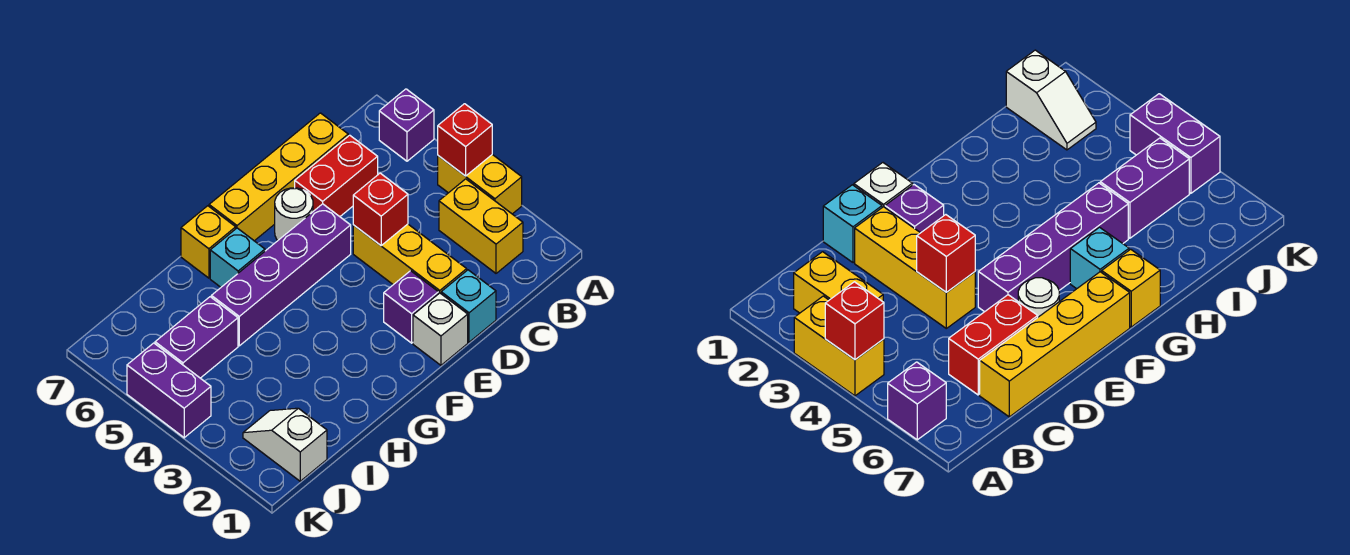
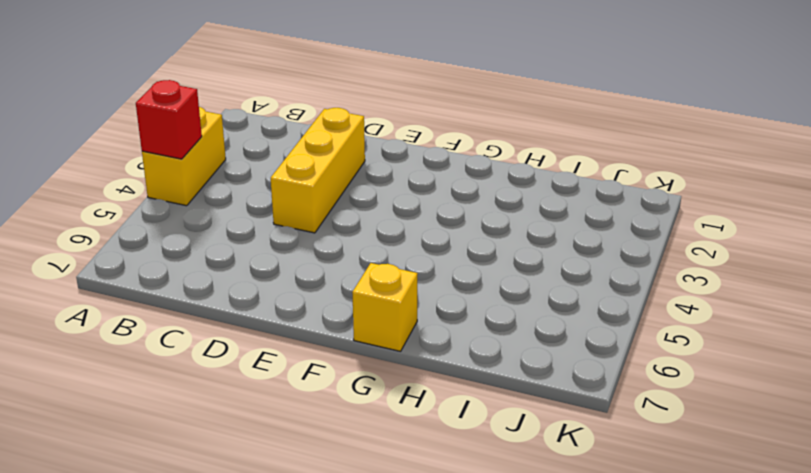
none -> purple 1x1 brick [379,89,434,161]
none -> yellow 1x2 brick [439,179,523,273]
none -> red 1x2 brick [295,135,378,217]

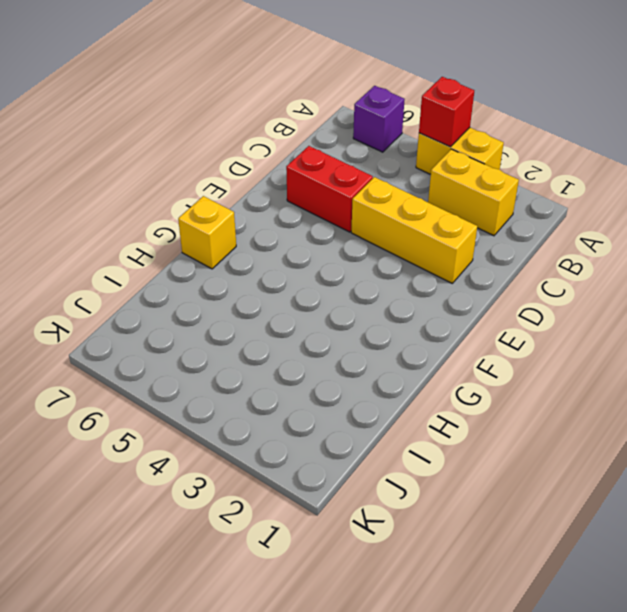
red 1x2 brick [286,146,373,232] -> red 1x2 brick turned to [295,135,378,217]
none -> yellow 1x4 brick [209,113,348,241]
none -> cyan 1x1 brick [441,270,496,342]
none -> white 1x1 brick [413,293,468,365]

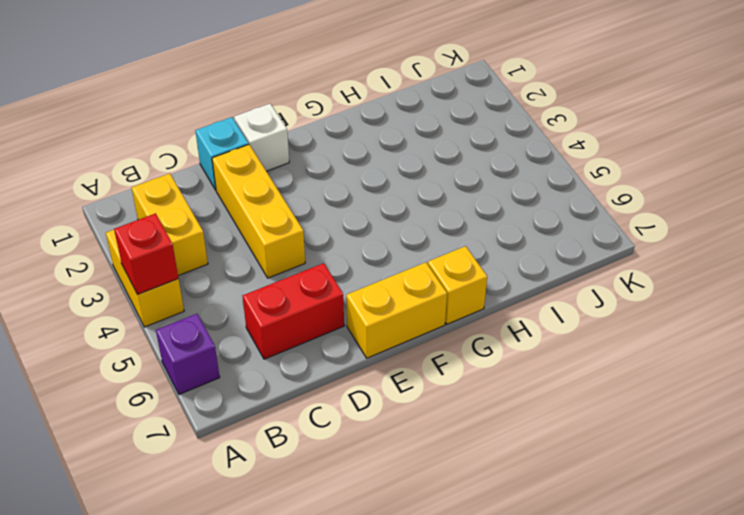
yellow 1x2 brick [346,262,447,358] -> yellow 1x4 brick [209,113,348,241]
none -> purple 1x1 brick [384,271,438,343]
none -> purple 1x4 brick [211,204,351,346]
none -> white 1x1 round brick [275,188,313,241]

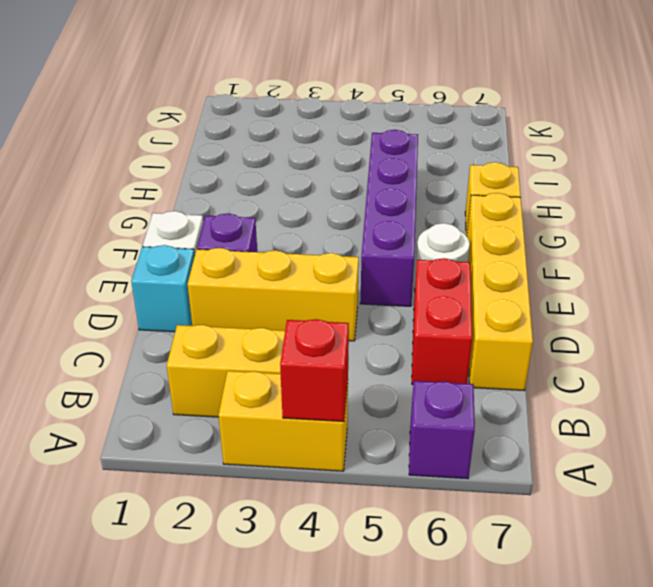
none -> cyan 1x1 brick [210,228,265,287]
none -> purple 1x2 brick [155,297,238,378]
none -> white 1x2 slope [243,408,327,481]

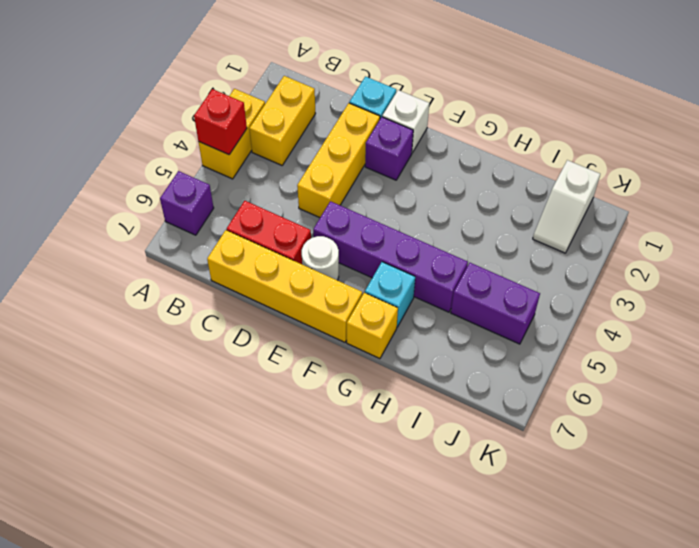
none -> purple 1x2 brick [127,343,211,438]
none -> red 1x1 brick [353,173,408,245]

